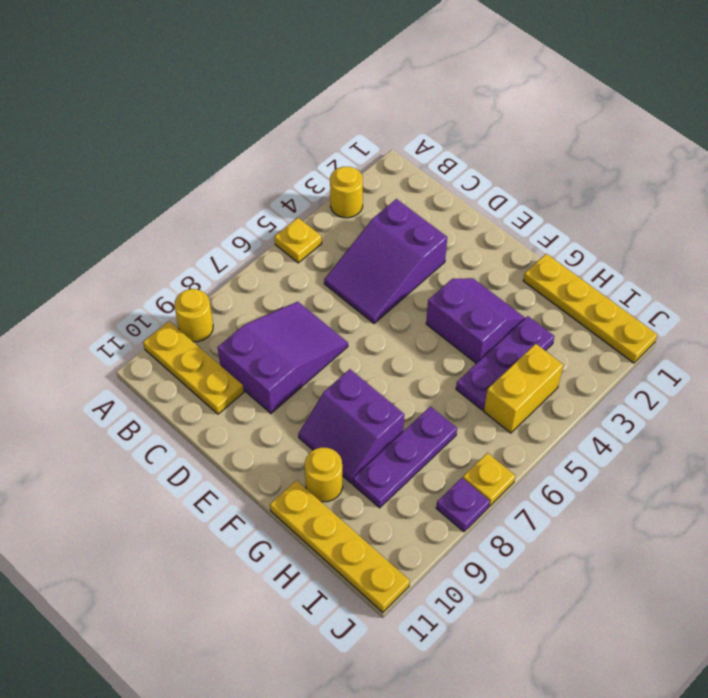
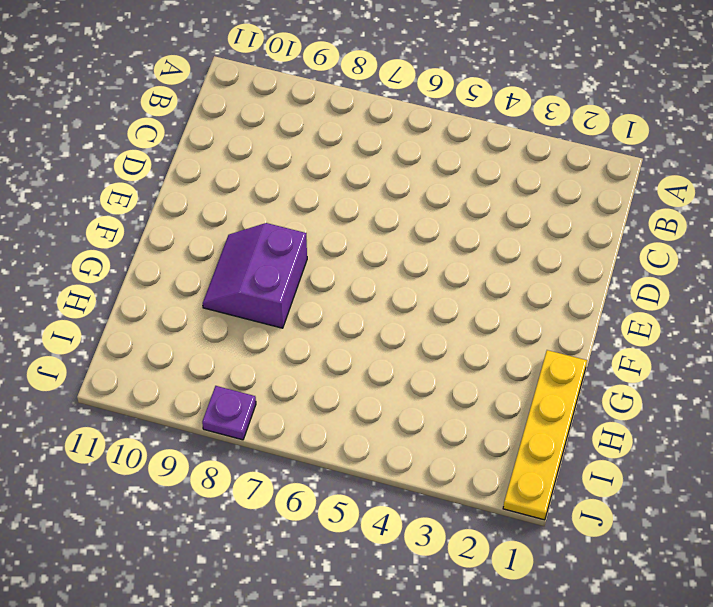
none -> yellow 1x1 round brick [330,167,363,218]
none -> yellow 1x1 plate [275,218,322,263]
none -> yellow 1x1 round brick [174,289,213,342]

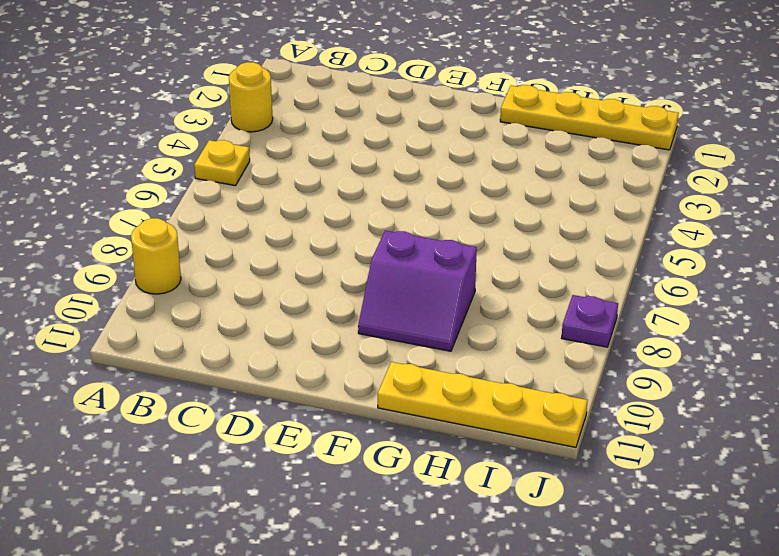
none -> yellow 1x3 plate [143,321,244,414]
none -> purple 2x3 slope [324,199,447,323]
none -> purple 2x3 slope [217,302,348,413]

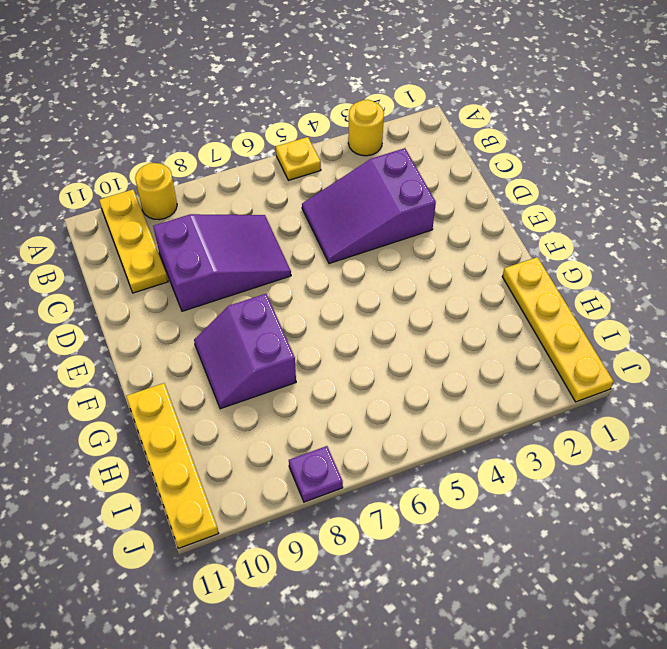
none -> purple 2x2 slope [426,278,525,364]
none -> yellow 1x1 round brick [305,448,343,502]
none -> purple 1x3 plate [456,316,554,410]

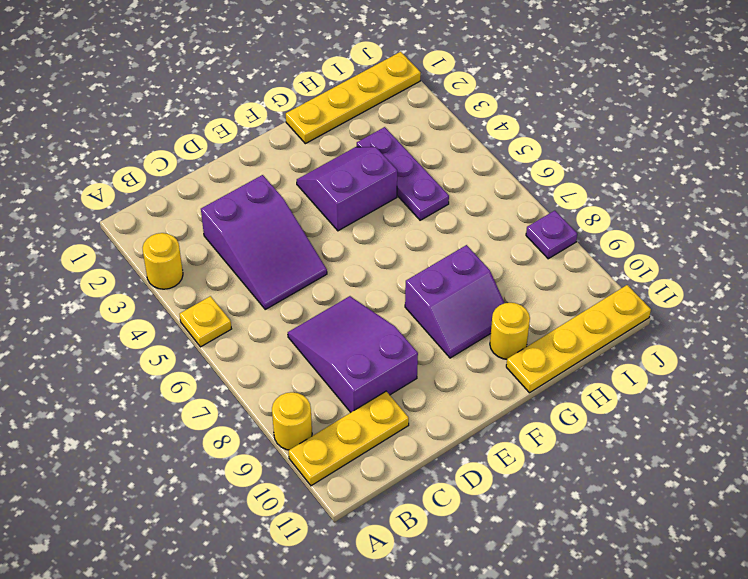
none -> purple 1x3 plate [353,407,457,508]
none -> yellow 1x2 brick [484,344,563,433]
none -> yellow 1x1 plate [463,453,515,506]

